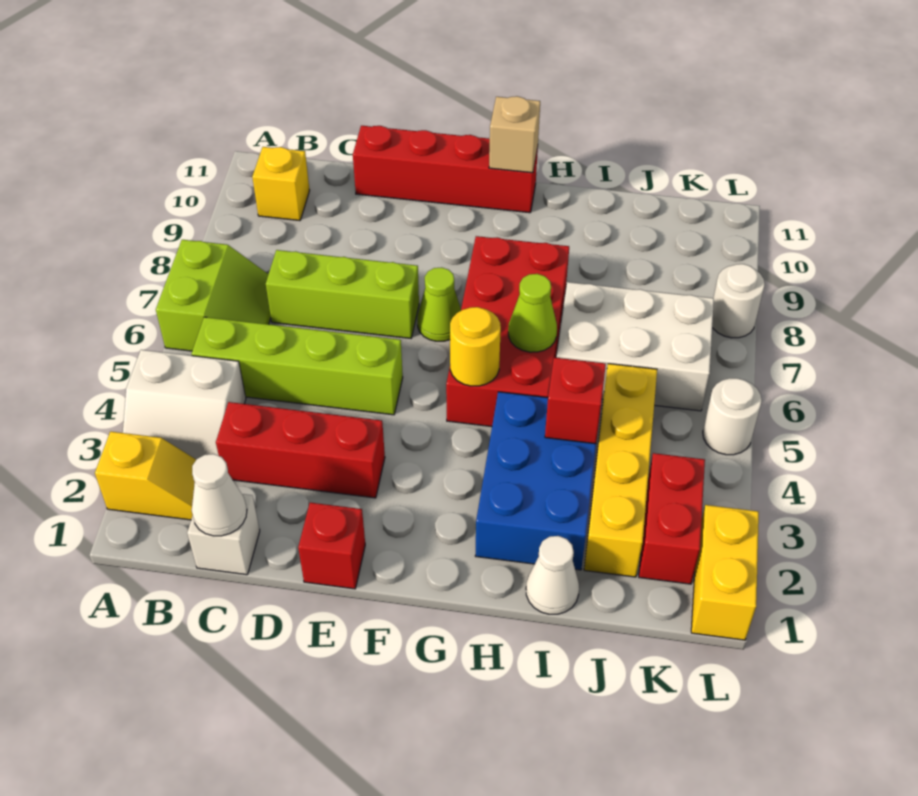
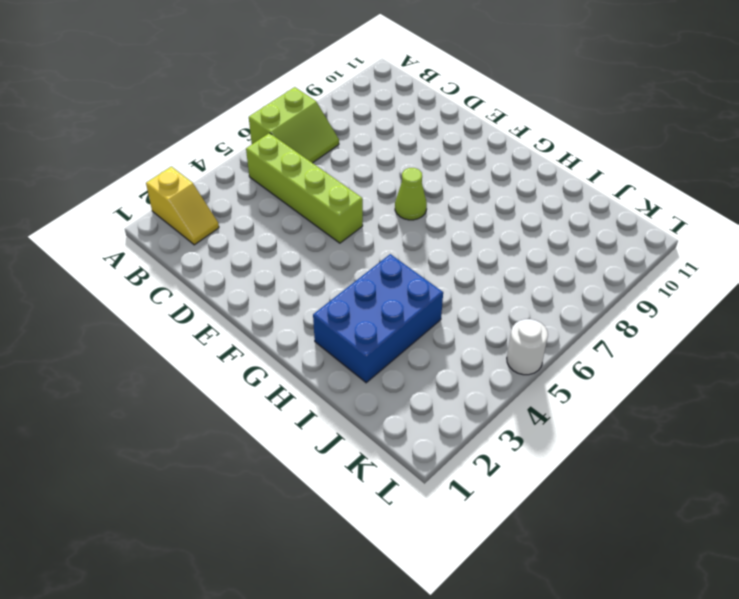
none -> white 2x2 slope [123,350,246,460]
none -> yellow 1x1 brick [252,147,310,221]
none -> white 1x1 brick [187,494,260,575]

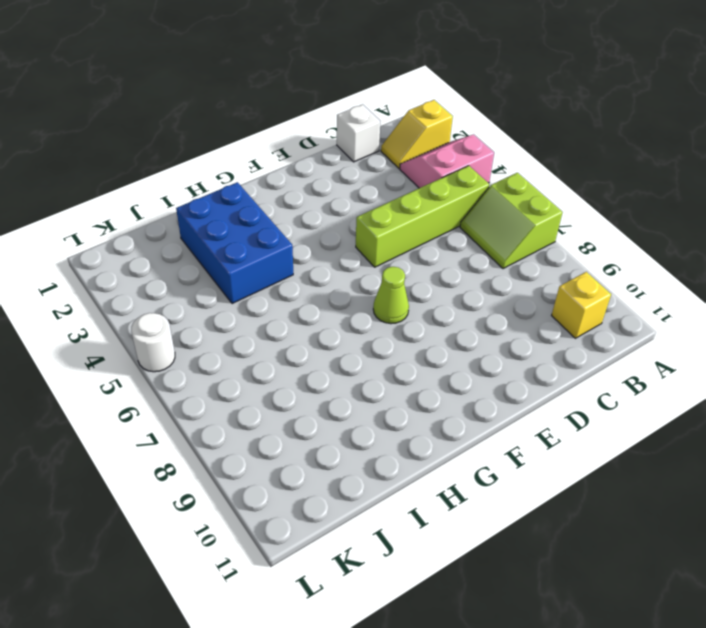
pink 2x2 slope [400,134,494,188] -> white 2x2 slope [123,350,246,460]
none -> red 1x3 brick [216,402,385,498]
none -> lime 1x3 brick [266,250,419,338]
none -> red 1x4 brick [353,126,538,213]

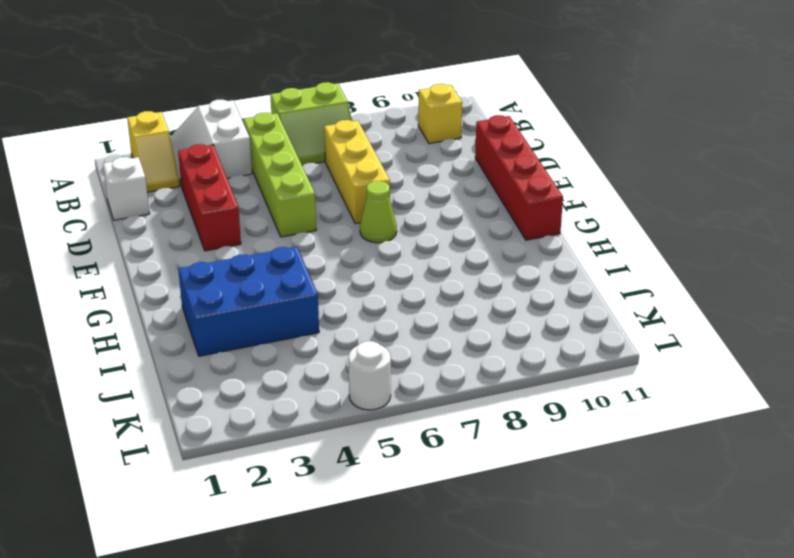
yellow 1x3 brick [324,120,390,223] -> lime 1x3 brick [266,250,419,338]
none -> red 1x1 brick [298,503,365,589]
none -> red 2x4 brick [446,236,569,427]
none -> white 1x1 cone [526,536,579,614]

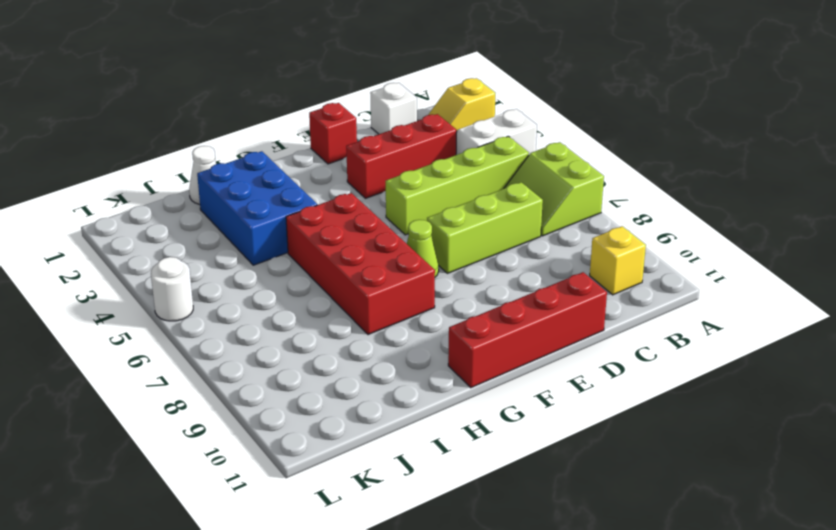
none -> white 2x3 brick [556,282,714,411]
none -> yellow 1x4 brick [584,364,657,577]
none -> red 1x2 brick [639,453,705,584]

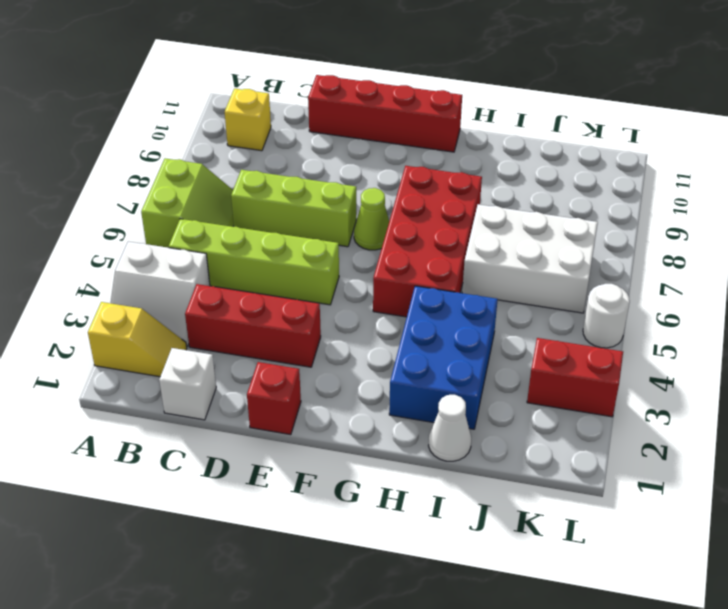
red 1x2 brick [527,338,623,417] -> red 1x2 brick turned to [639,453,705,584]
none -> yellow 1x4 brick [584,364,657,577]
none -> yellow 1x2 brick [691,505,759,640]
none -> white 1x1 round brick [712,264,765,338]

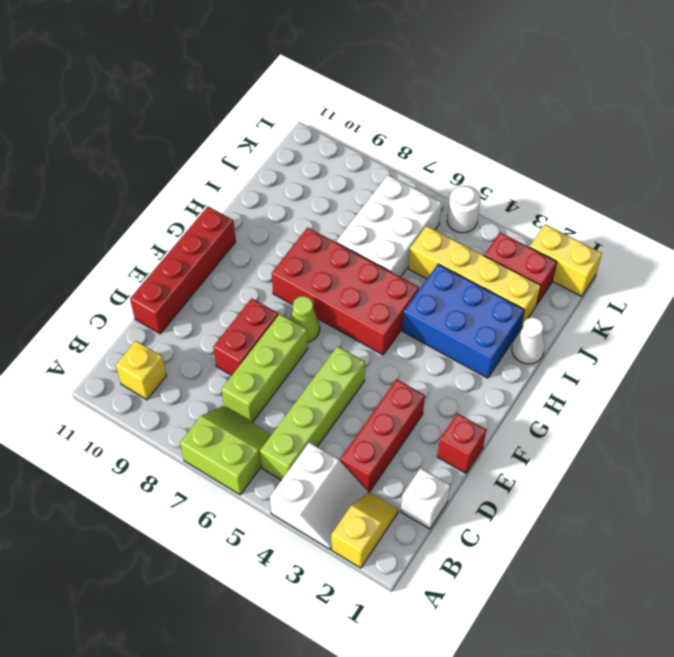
red 1x2 brick [213,298,278,375] -> none
none -> white 1x1 round brick [712,264,765,338]
none -> white 1x1 cone [192,454,247,536]
none -> yellow 1x1 round brick [450,307,501,386]

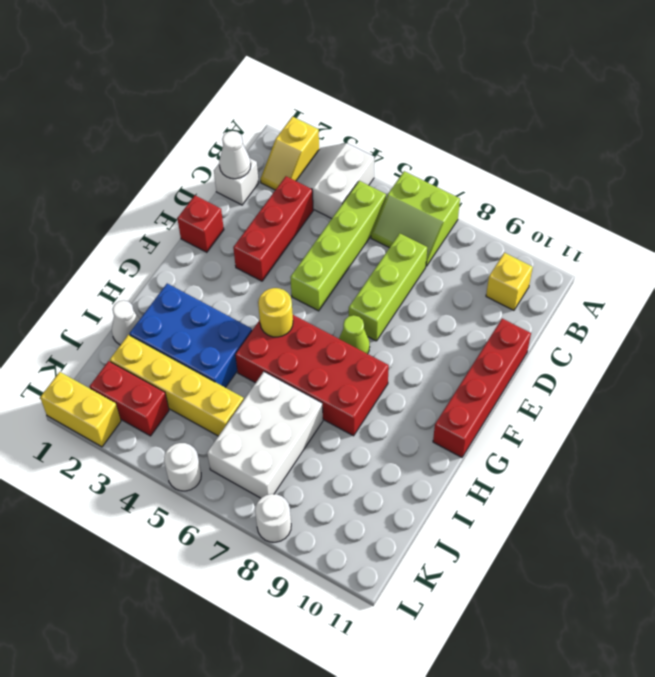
none -> tan 1x1 brick [489,96,540,173]
none -> lime 1x1 cone [508,274,557,352]
none -> red 1x1 brick [545,358,606,444]

